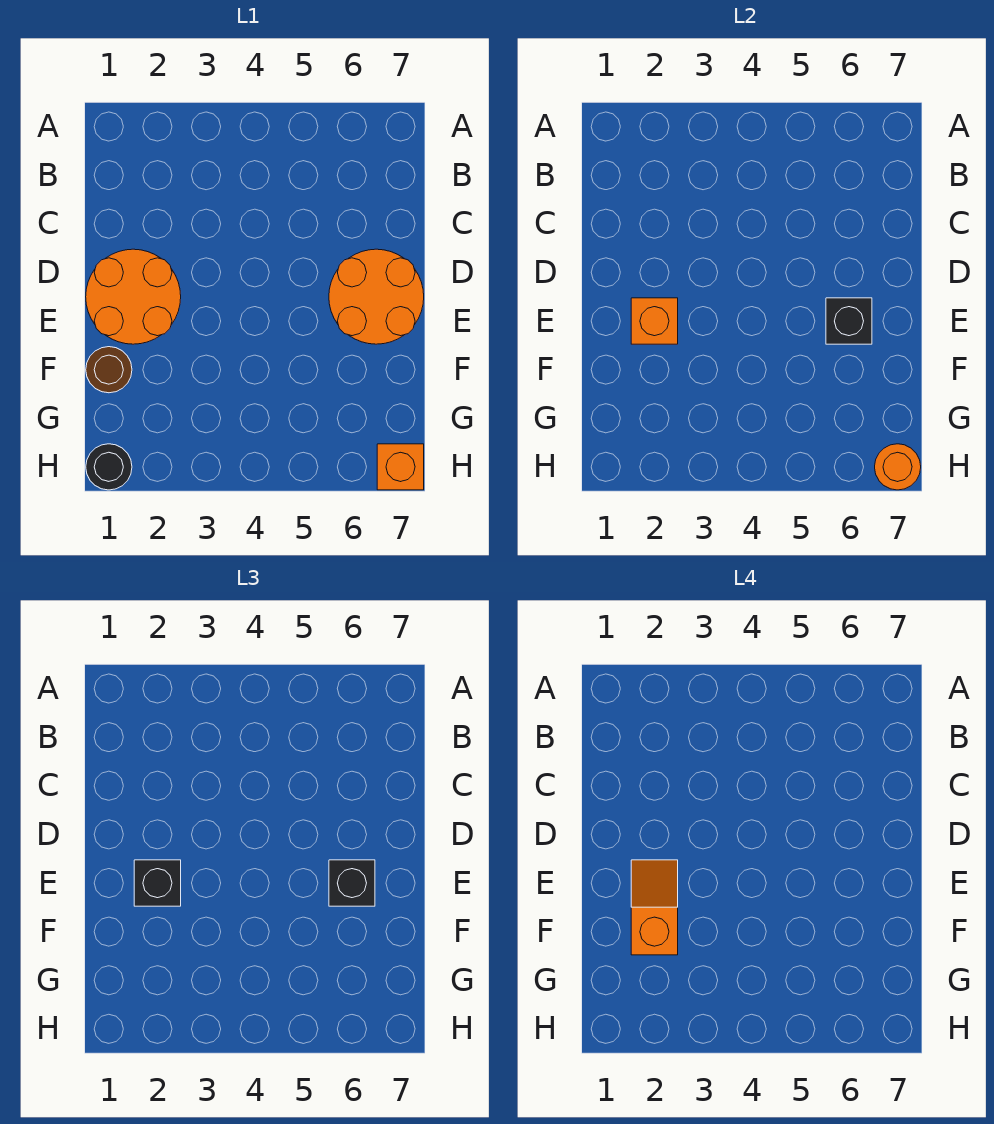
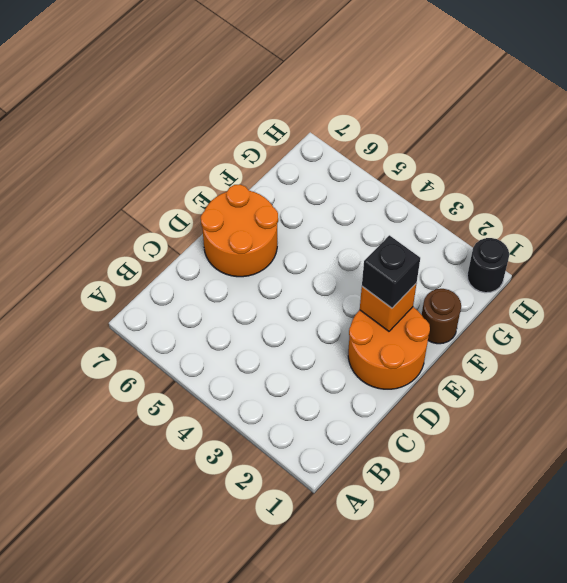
none -> orange 1x1 brick [377,444,424,490]
none -> black 1x1 brick [826,298,872,344]

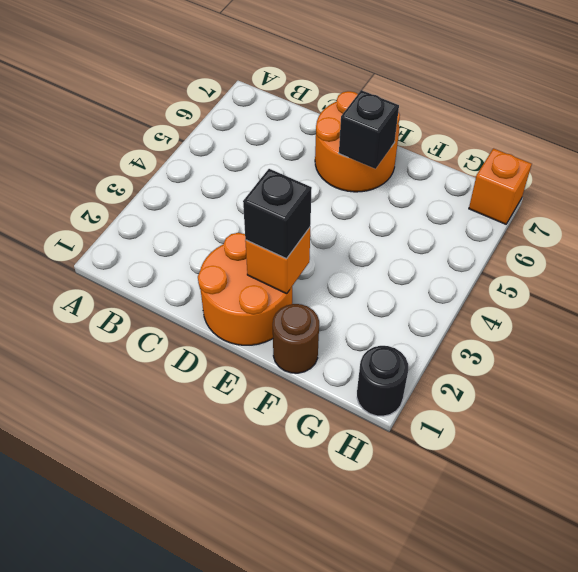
none -> orange 1x1 round brick [875,444,921,490]
none -> black 1x1 brick [329,860,375,906]

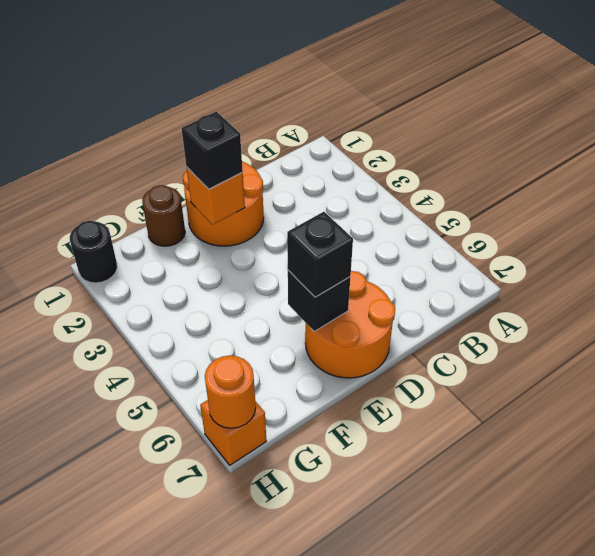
none -> orange 1x2 slope [631,860,678,955]

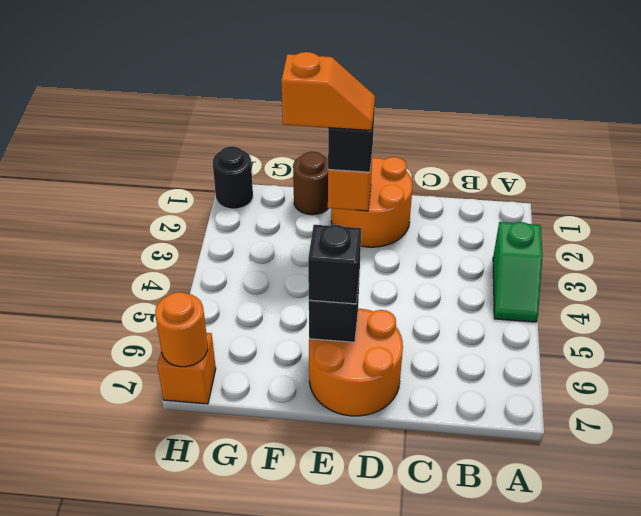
green 1x2 slope [493,222,543,322] -> none

